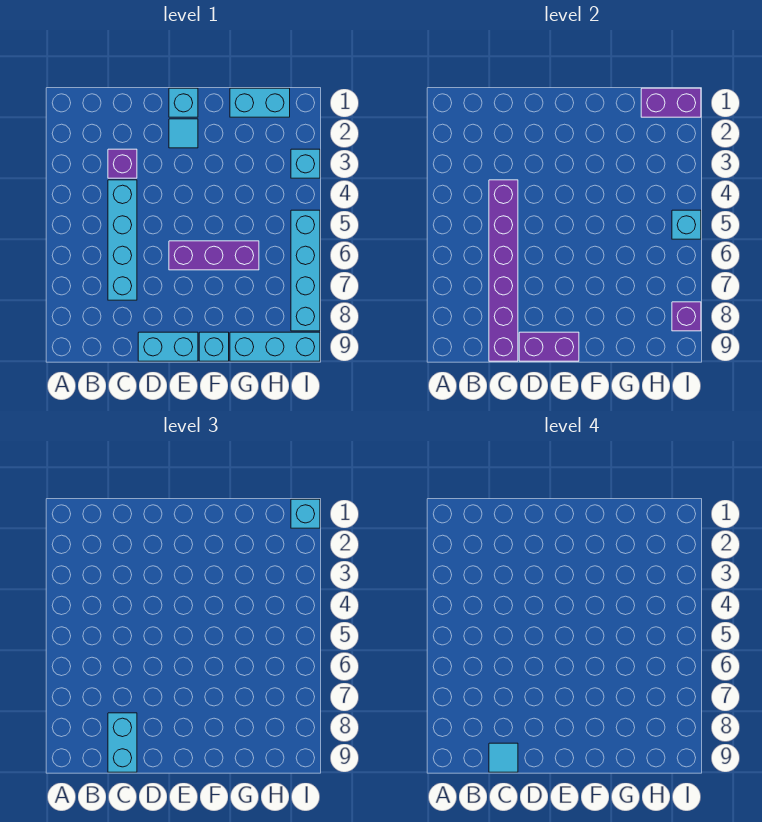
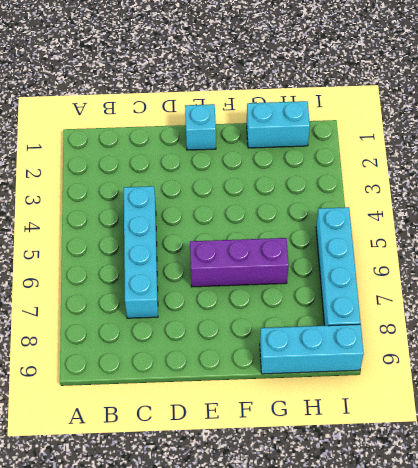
none -> purple 1x1 brick [108,149,137,178]
none -> cyan 1x2 brick [138,332,198,361]
none -> cyan 1x1 tile [169,119,198,148]

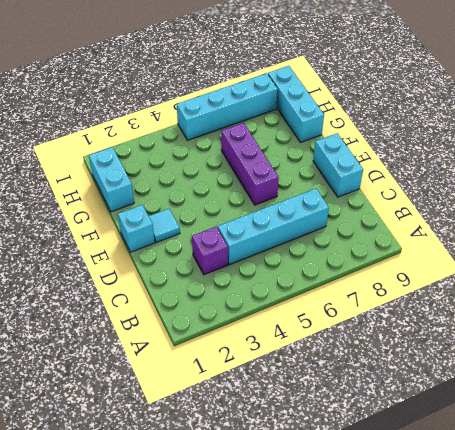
none -> cyan 1x1 brick [199,332,229,361]
none -> cyan 1x1 brick [291,149,320,178]
none -> purple 1x6 brick [489,180,518,361]

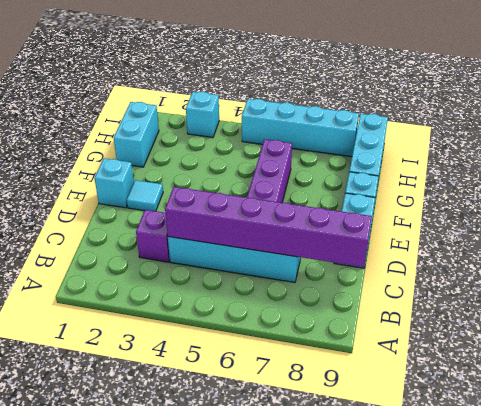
none -> purple 1x2 brick [519,332,579,361]
none -> purple 1x2 brick [641,88,701,117]
none -> cyan 1x1 brick [672,210,701,239]

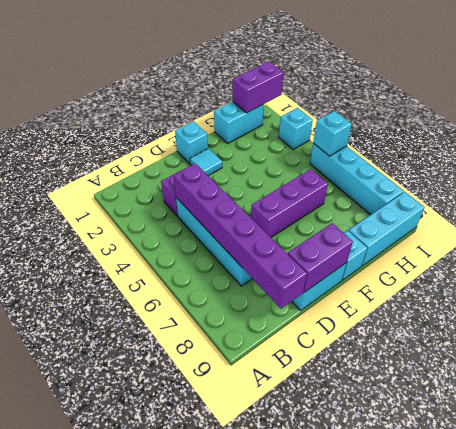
none -> purple 1x1 brick [672,302,701,331]
none -> cyan 1x2 brick [108,713,137,772]
none -> cyan 1x1 brick [291,499,320,528]

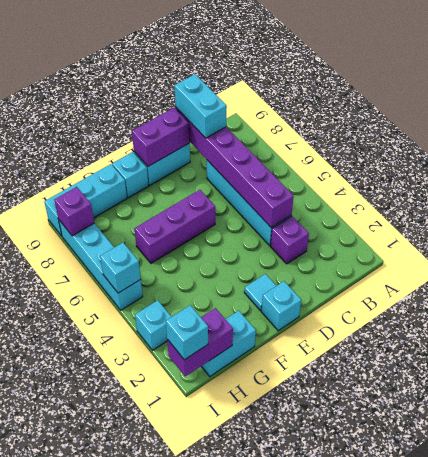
none -> cyan 1x1 tile [489,743,518,772]

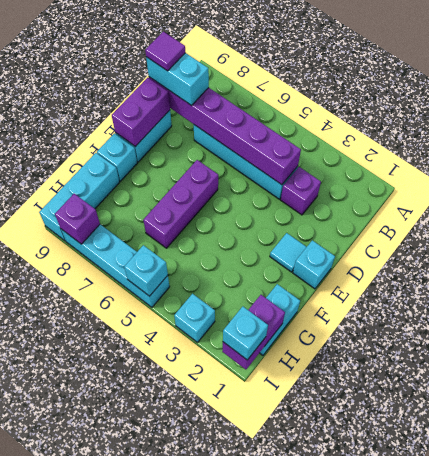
purple 1x1 tile [145,32,185,71] -> cyan 1x1 tile [489,743,518,772]

